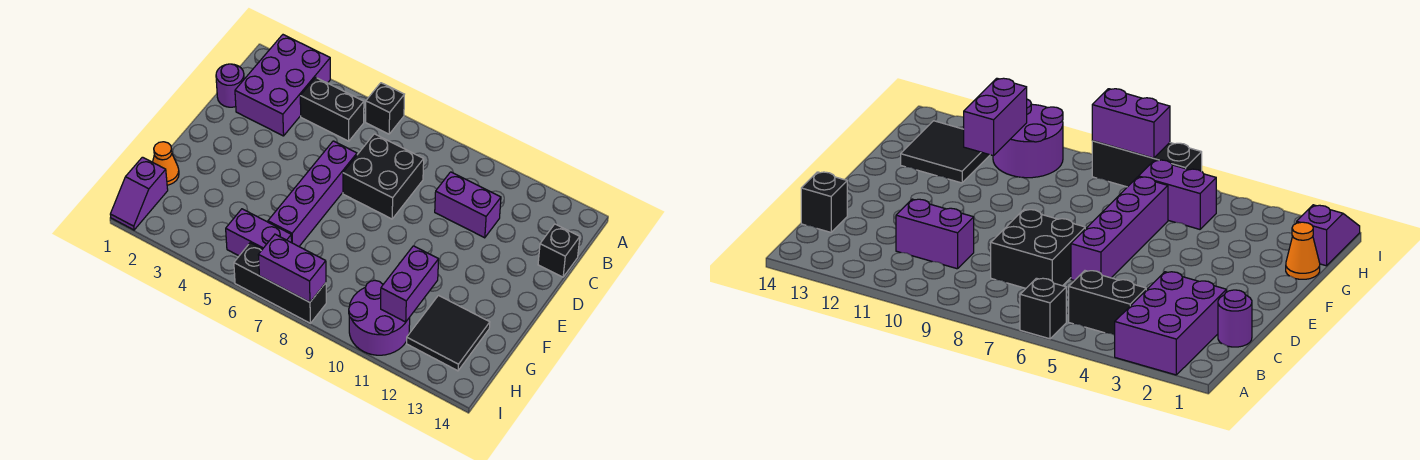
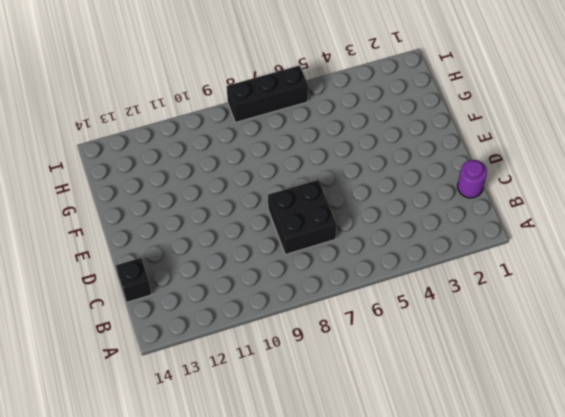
none -> purple 2x3 brick [235,35,330,136]
none -> black 1x1 brick [366,83,404,134]
none -> black 1x2 brick [300,77,364,141]

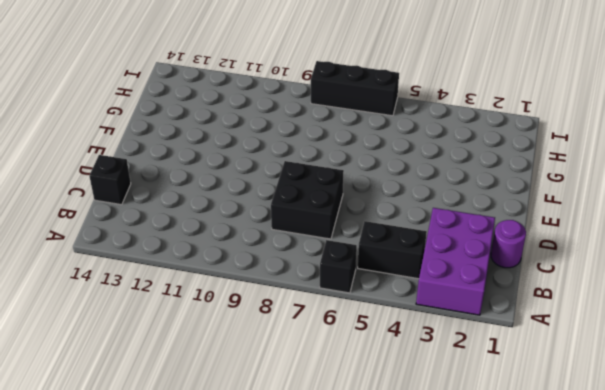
none -> purple 1x2 brick [435,172,501,238]
none -> purple 1x4 brick [268,141,357,246]
none -> orange 1x1 cone [153,142,179,185]

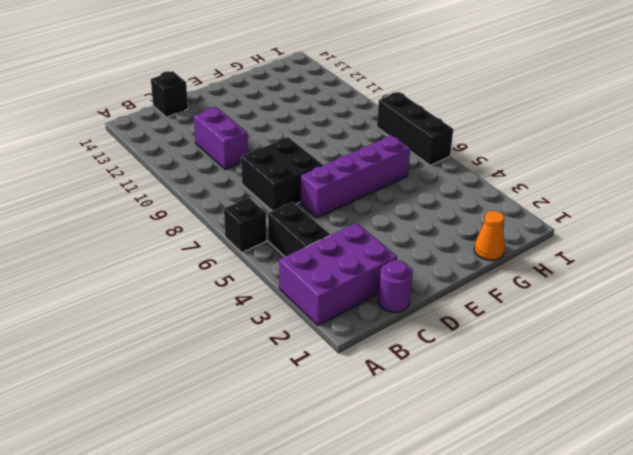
none -> black 2x2 tile [407,295,490,371]
none -> purple 1x2 slope [110,157,168,230]
none -> purple 1x2 brick [226,209,292,256]

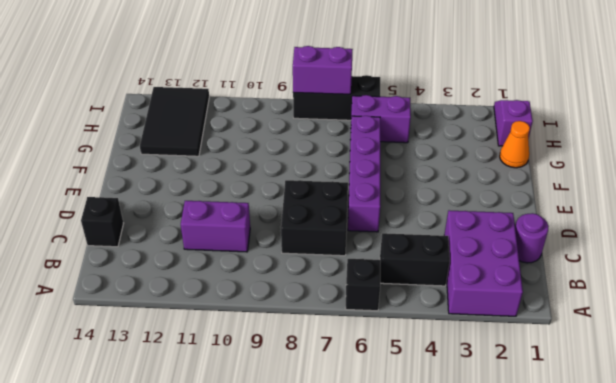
black 2x3 tile [140,87,209,156] -> black 2x2 tile [407,295,490,371]
none -> purple 2x2 round brick [349,281,410,355]
none -> purple 1x2 brick [381,246,439,322]

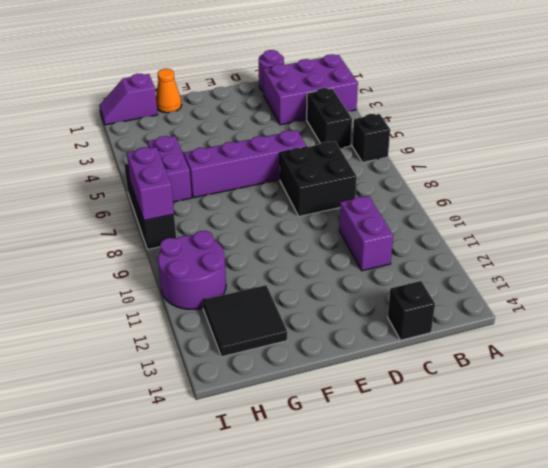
none -> purple 1x2 brick [381,246,439,322]

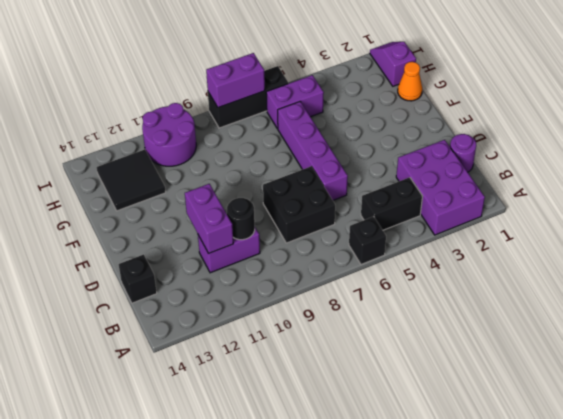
black 1x1 round brick [227,198,255,240] -> none
purple 1x2 brick [185,184,233,253] -> purple 1x2 brick moved to [381,246,439,322]

